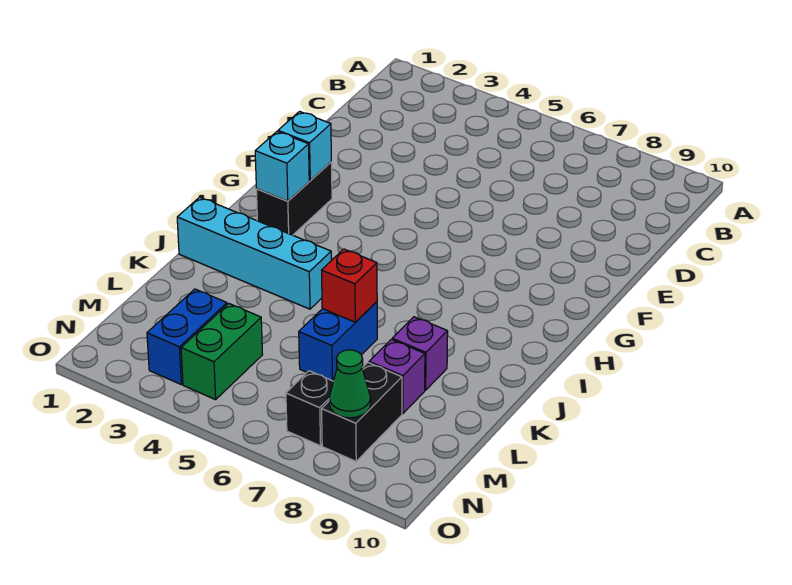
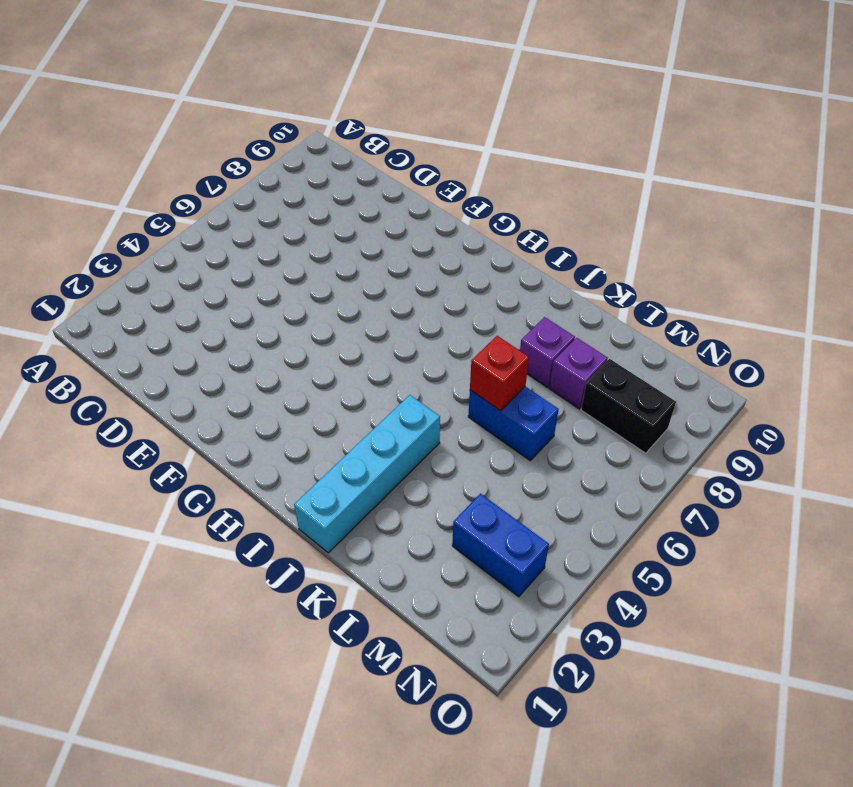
none -> black 1x2 brick [256,162,332,235]
none -> green 1x2 brick [181,304,263,400]
none -> black 1x1 brick [286,371,334,446]

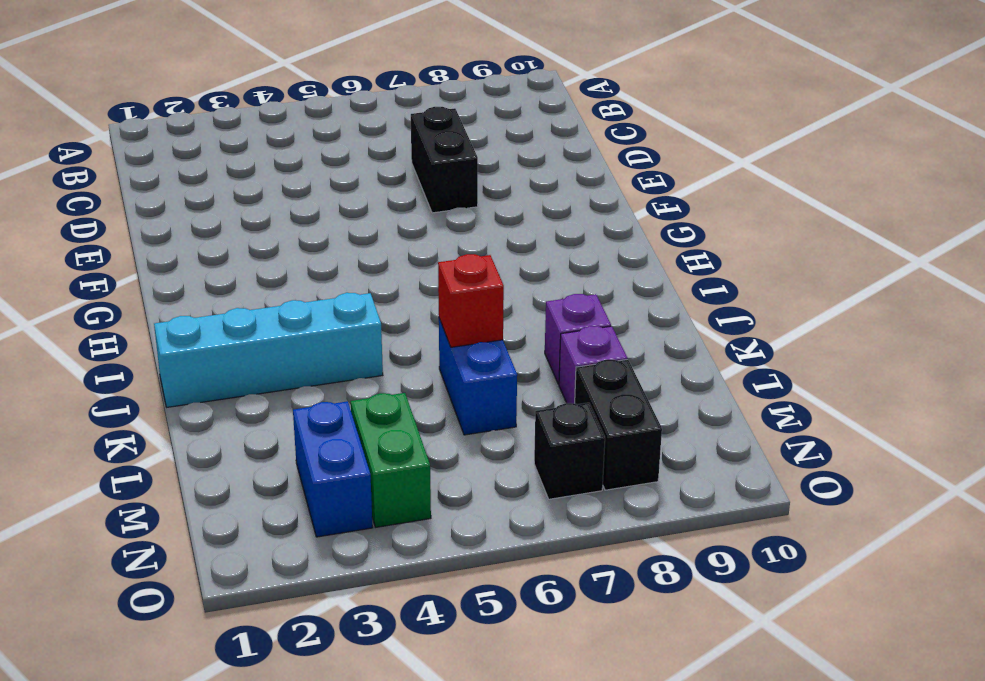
black 1x2 brick [411,107,478,213] -> black 1x2 brick moved to [256,162,332,235]
none -> cyan 1x1 brick [278,111,331,181]
none -> cyan 1x1 brick [255,132,309,201]
none -> green 1x1 cone [329,350,371,418]

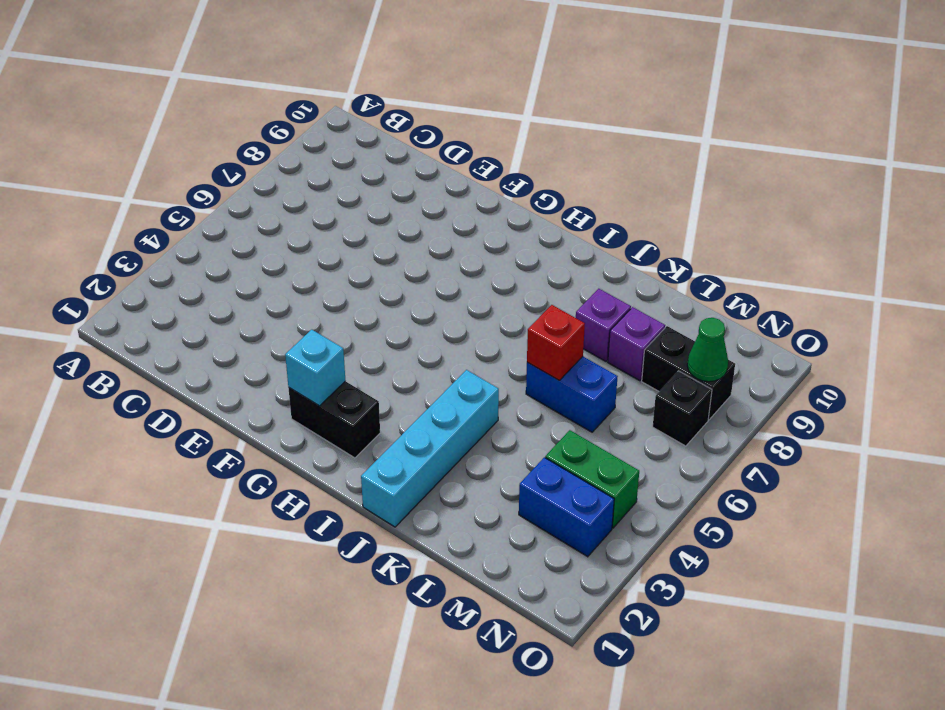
none -> cyan 1x1 brick [255,132,309,201]

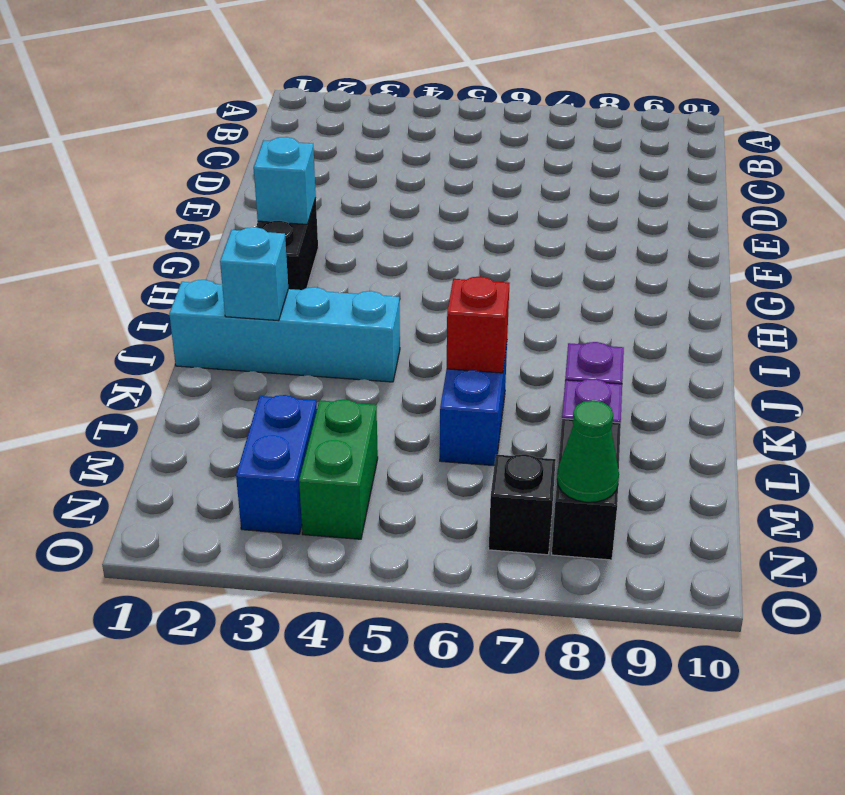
cyan 1x1 brick [220,227,288,321] -> cyan 1x1 brick moved to [255,132,309,201]

